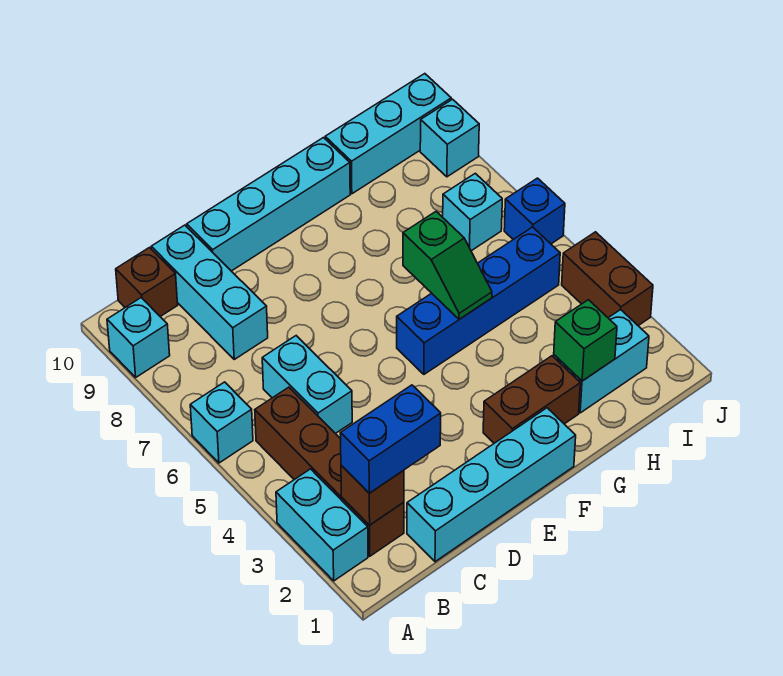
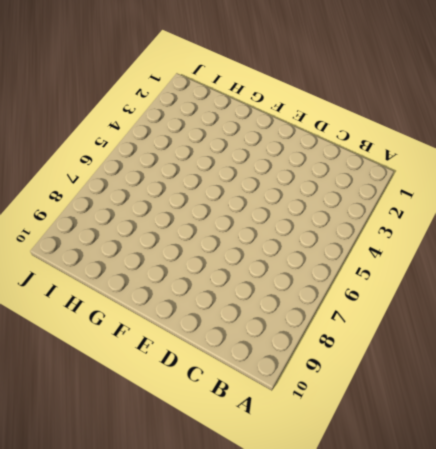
none -> cyan 1x2 brick [276,469,368,581]
none -> cyan 1x1 brick [190,382,253,463]
none -> cyan 1x1 brick [107,298,170,377]

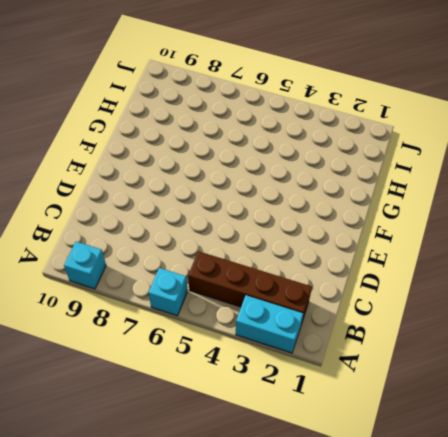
none -> brown 1x1 brick [116,248,178,317]
none -> cyan 1x4 brick [407,408,576,562]
none -> cyan 1x2 brick [262,336,352,434]

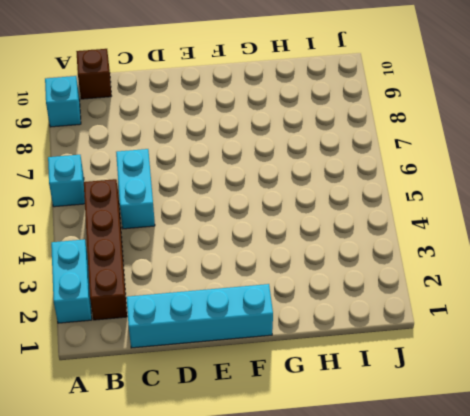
none -> cyan 1x3 brick [151,225,268,359]
none -> cyan 1x4 brick [187,138,350,271]
none -> brown 1x2 brick [483,356,580,443]

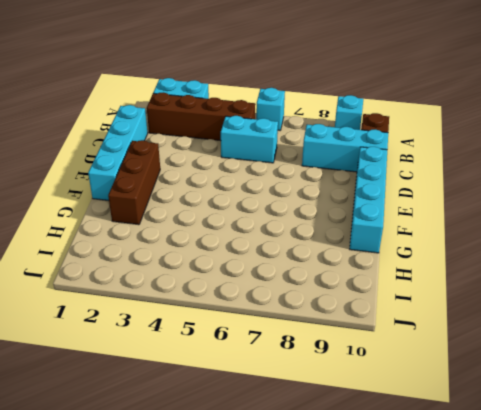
brown 1x3 brick [108,140,160,225] -> brown 1x2 brick [483,356,580,443]
none -> blue 1x4 brick [397,227,560,374]
none -> cyan 1x2 brick [554,310,649,413]
none -> cyan 1x3 brick [325,74,451,194]

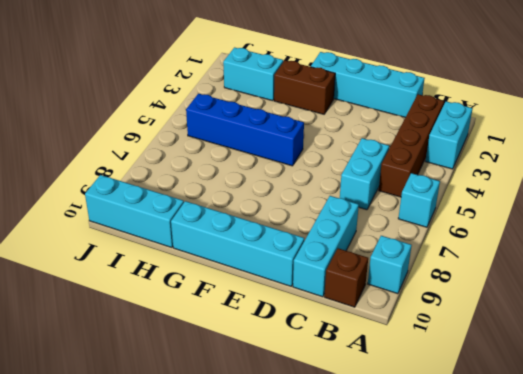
none -> cyan 1x1 brick [443,173,502,251]
none -> brown 1x2 brick [562,232,653,326]
none -> blue 1x1 brick [504,178,565,244]

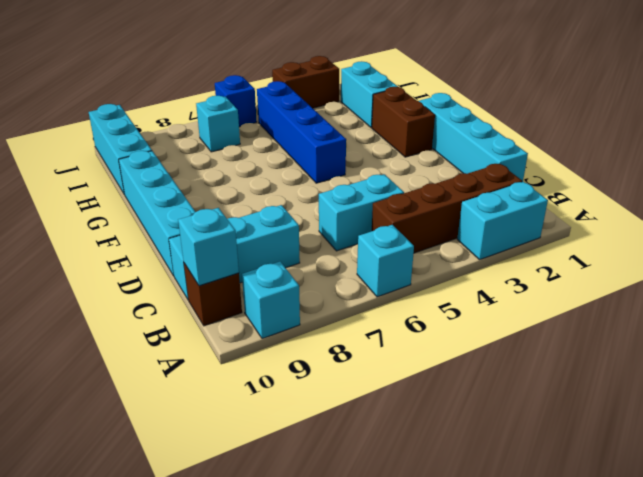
cyan 1x1 brick [178,208,239,286] -> cyan 1x1 brick moved to [420,99,479,177]
none -> brown 1x1 brick [341,465,404,525]
none -> green 1x2 slope [403,212,492,319]
none -> green 1x1 brick [554,300,617,381]

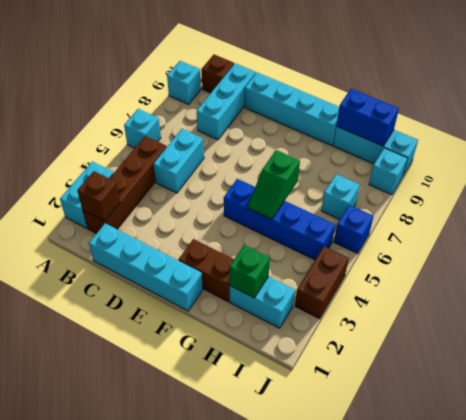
blue 1x2 brick [336,89,399,146] -> blue 1x2 brick moved to [340,385,441,493]

